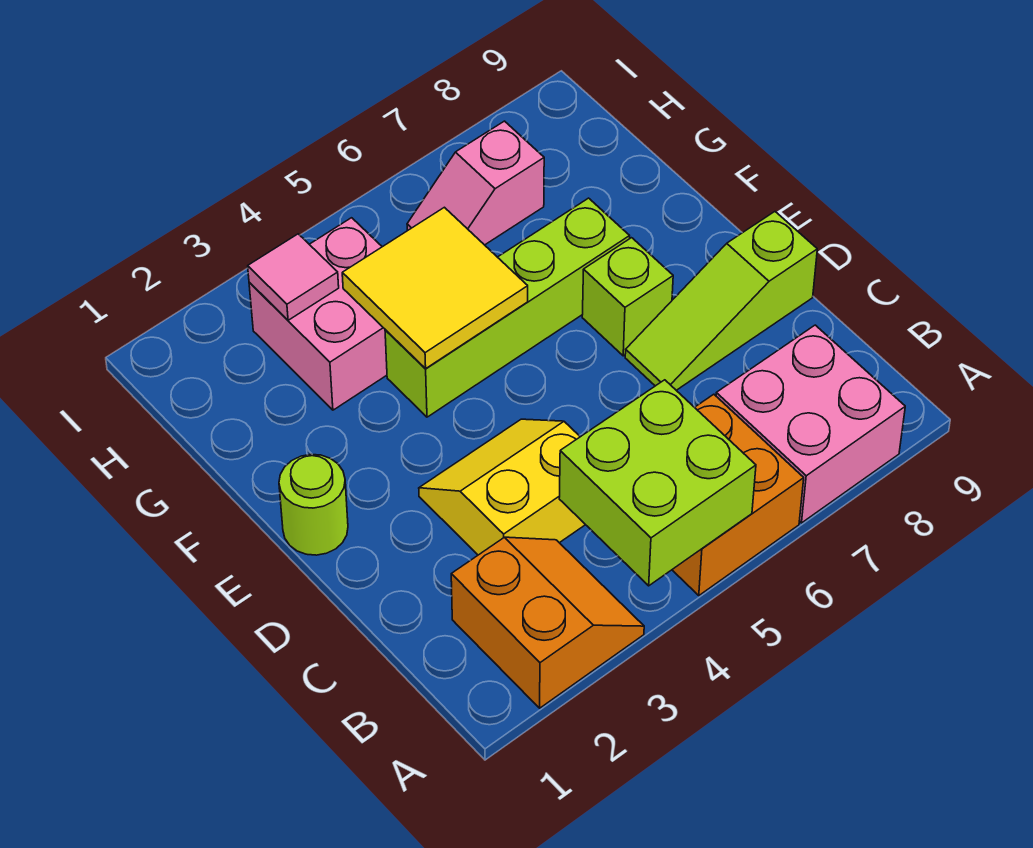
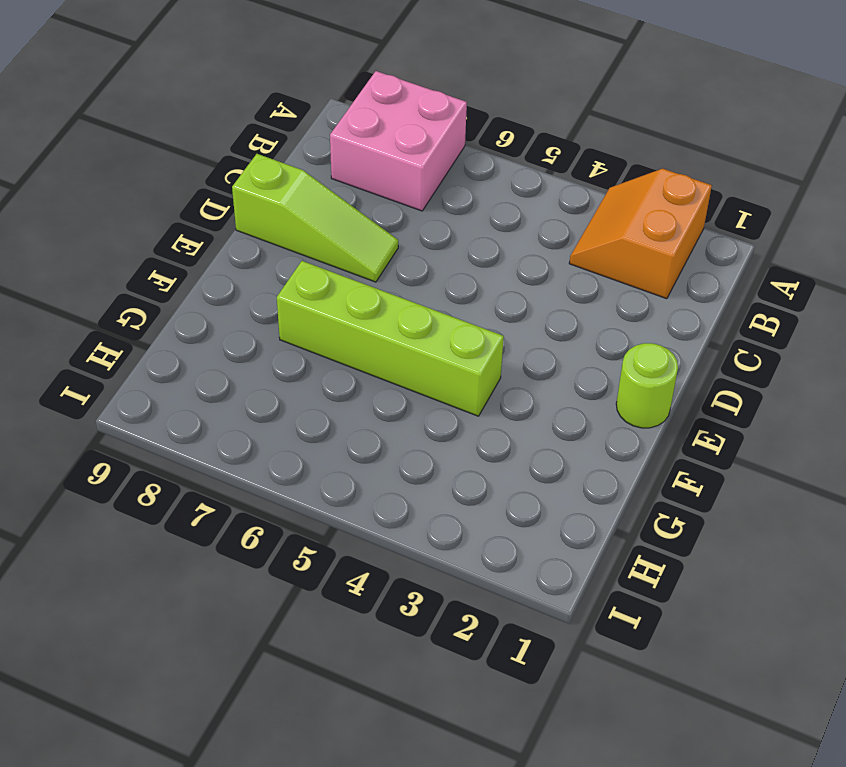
none -> orange 2x2 brick [672,394,804,596]
none -> yellow 2x2 slope [419,419,585,555]
none -> lime 1x1 brick [582,238,673,356]

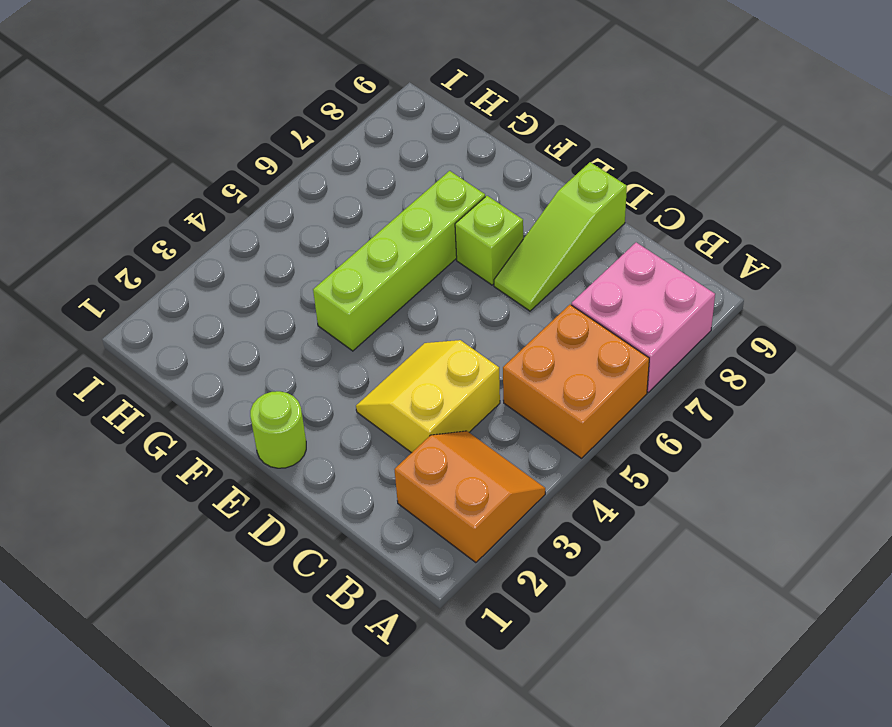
none -> pink 2x2 brick [249,218,387,410]
none -> pink 1x2 slope [407,121,544,245]
none -> lime 2x2 brick [559,380,756,586]

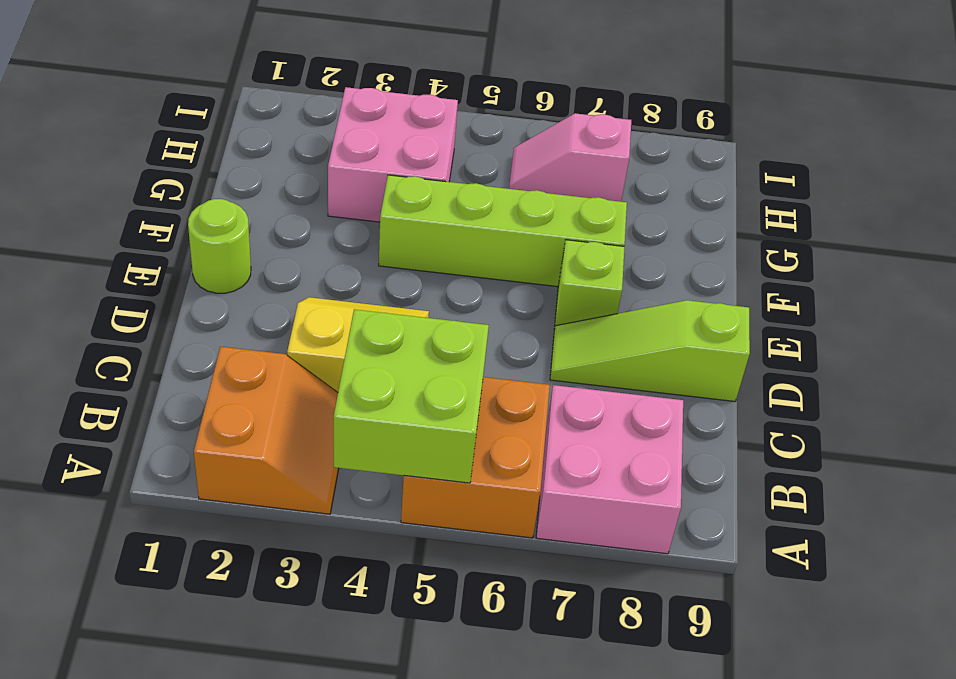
none -> yellow 2x2 tile [342,207,528,368]
none -> pink 1x1 tile [248,234,339,320]

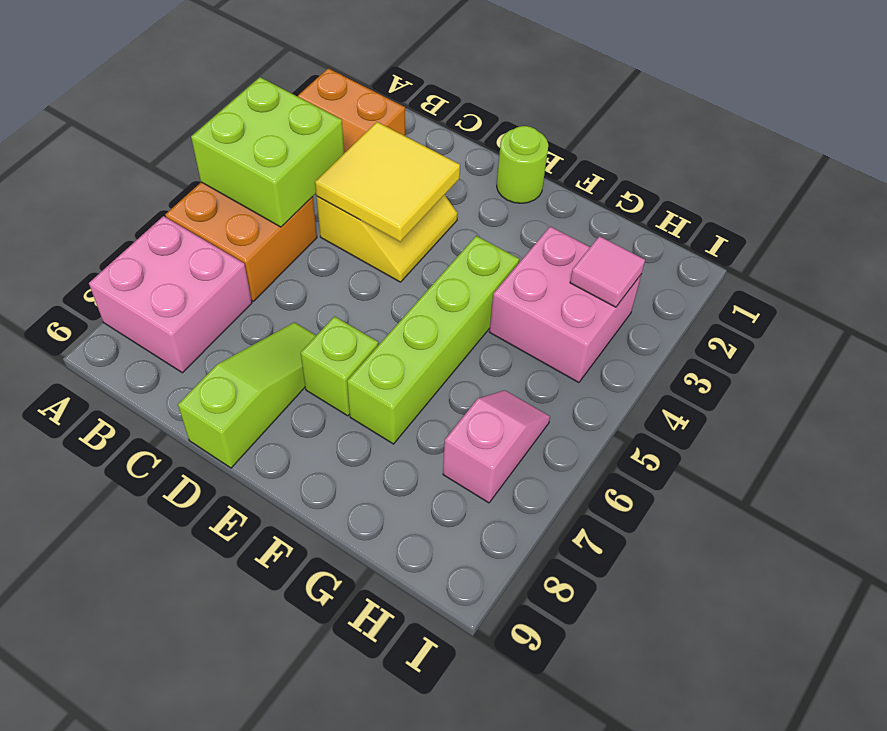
yellow 2x2 tile [315,122,460,242] -> yellow 2x2 tile moved to [342,207,528,368]

